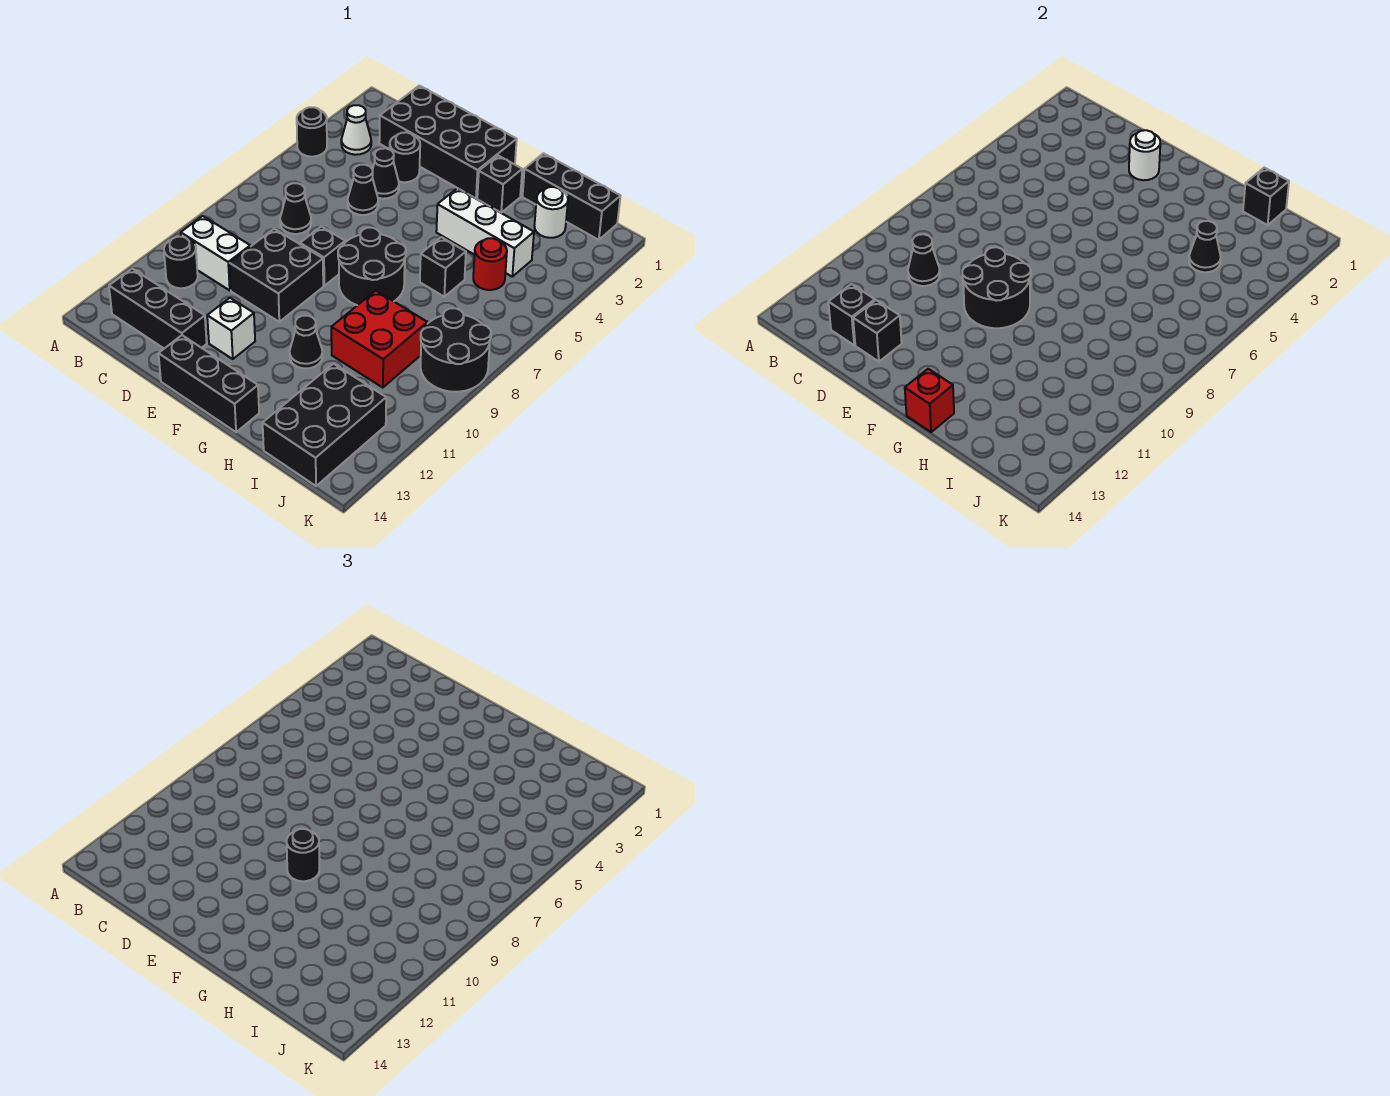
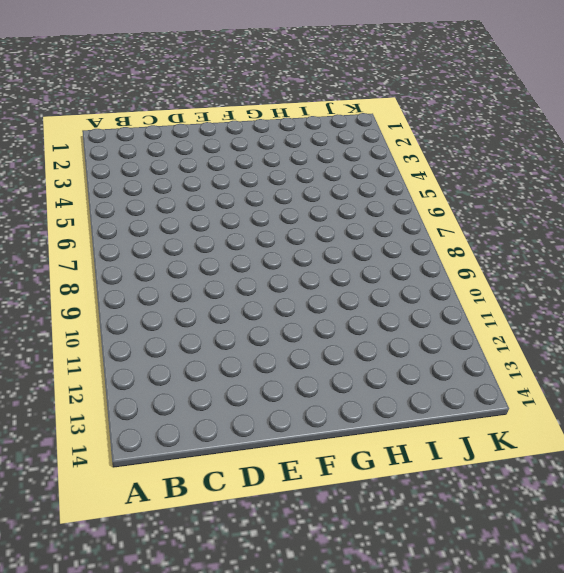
none -> black 1x1 round brick [297,107,327,157]
none -> white 1x1 cone [341,105,371,155]
none -> white 1x2 brick [181,216,250,290]
none -> black 1x1 round brick [164,237,198,288]

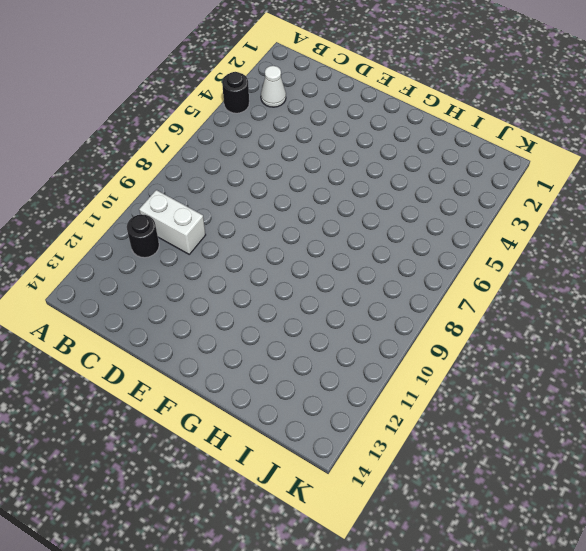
none -> black 1x3 brick [109,269,207,349]
none -> black 2x4 brick [379,86,517,198]
none -> black 1x1 cone [280,183,311,234]
none -> black 1x1 round brick [390,132,420,182]

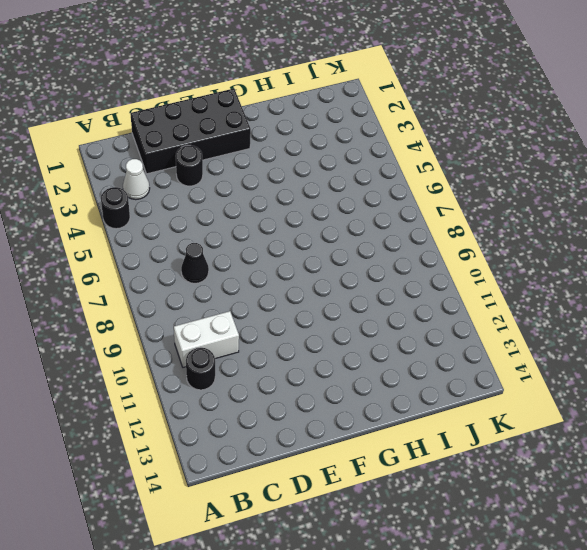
none -> black 1x3 brick [109,269,207,349]
none -> black 1x1 cone [372,148,399,199]
none -> black 1x1 cone [348,165,378,215]
none -> black 2x2 brick [229,229,323,322]

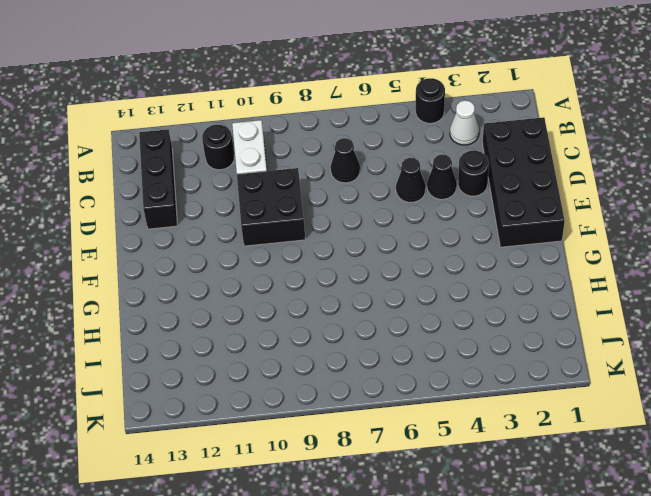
none -> black 1x1 brick [300,226,345,286]
none -> white 1x1 brick [207,298,255,359]
none -> black 1x3 brick [159,335,259,432]
none -> black 2x2 round brick [338,228,406,305]

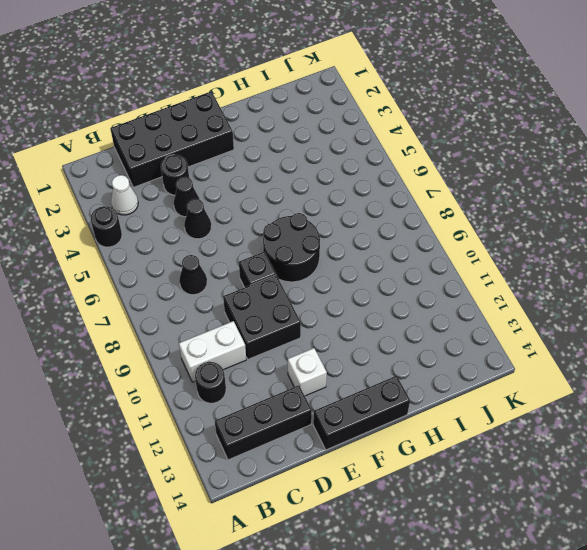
none -> black 1x1 brick [477,156,522,213]
none -> white 1x3 brick [436,188,534,277]
none -> black 1x1 cone [290,315,322,368]
none -> black 1x3 brick [522,153,620,240]

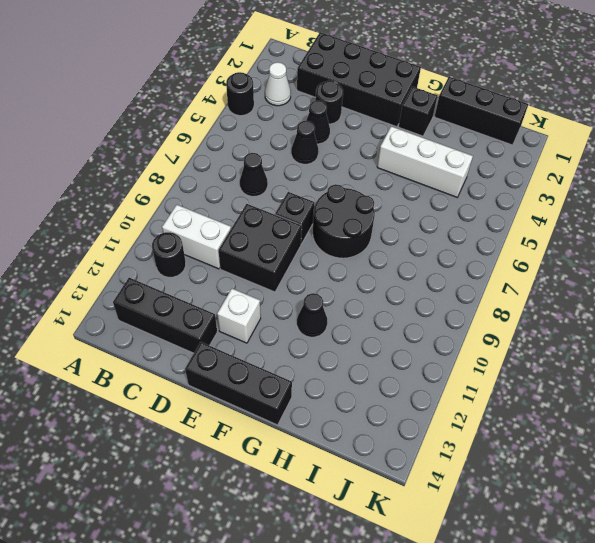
none -> black 1x1 brick [420,237,466,297]
none -> red 2x2 brick [331,291,427,388]
none -> white 1x1 round brick [534,187,568,238]
none -> red 1x1 round brick [473,238,507,290]

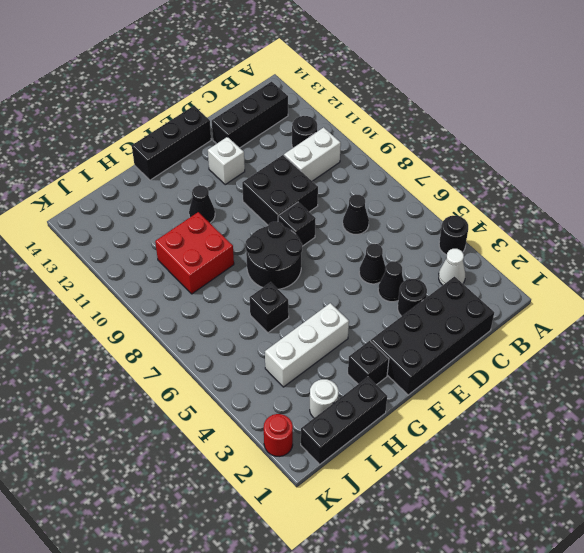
red 1x1 round brick [264,414,293,457] -> red 1x1 round brick moved to [473,238,507,290]
none -> black 2x3 brick [263,364,386,486]
none -> black 2x2 round brick [421,308,491,392]
none -> black 1x1 cone [908,234,940,286]
none -> black 1x1 brick [828,284,875,345]

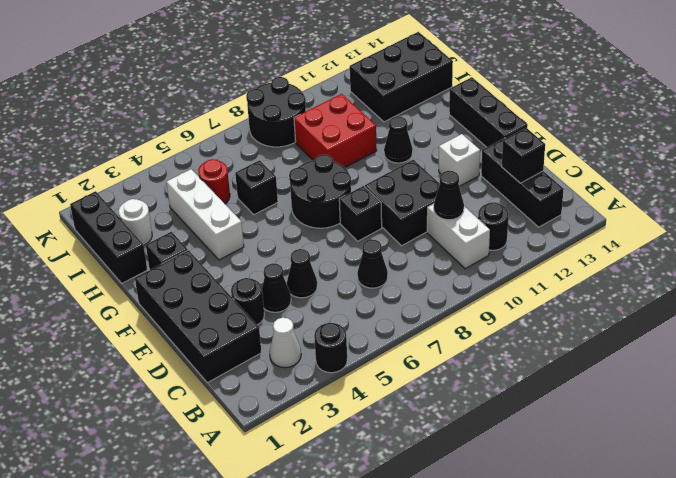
none -> black 1x1 brick [853,300,902,362]
none -> white 1x1 round brick [1129,130,1160,180]
none -> black 2x2 round brick [962,247,1031,328]
none -> red 1x1 brick [905,369,954,432]

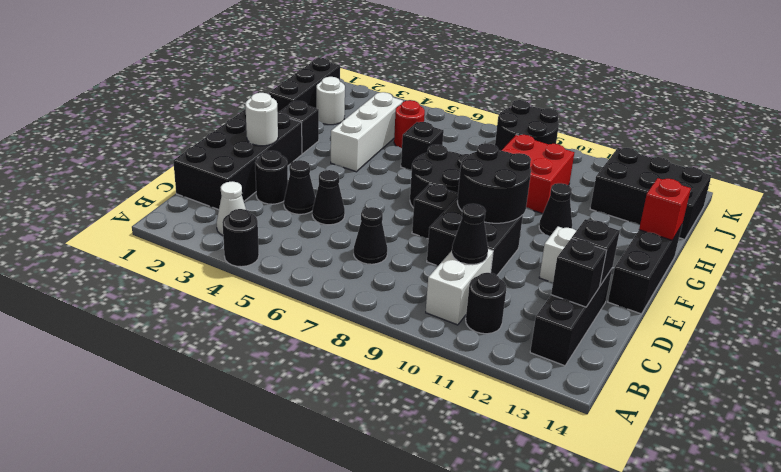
none -> black 1x1 brick [1243,168,1289,225]
none -> black 1x1 cone [1189,221,1221,272]
none -> black 1x1 round brick [287,829,320,881]

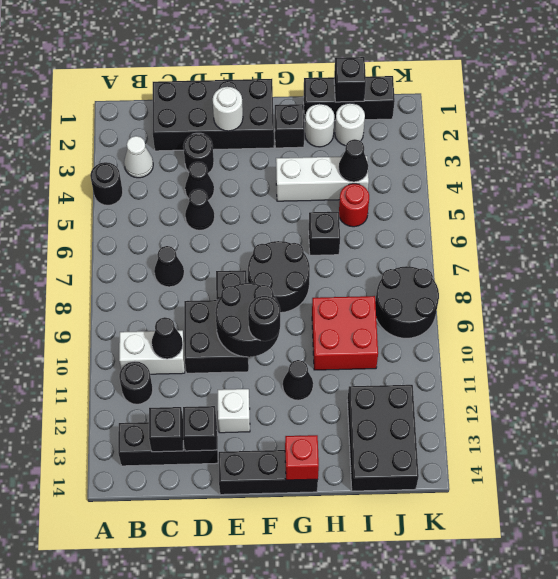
white 1x1 round brick [305,104,334,147] -> none

